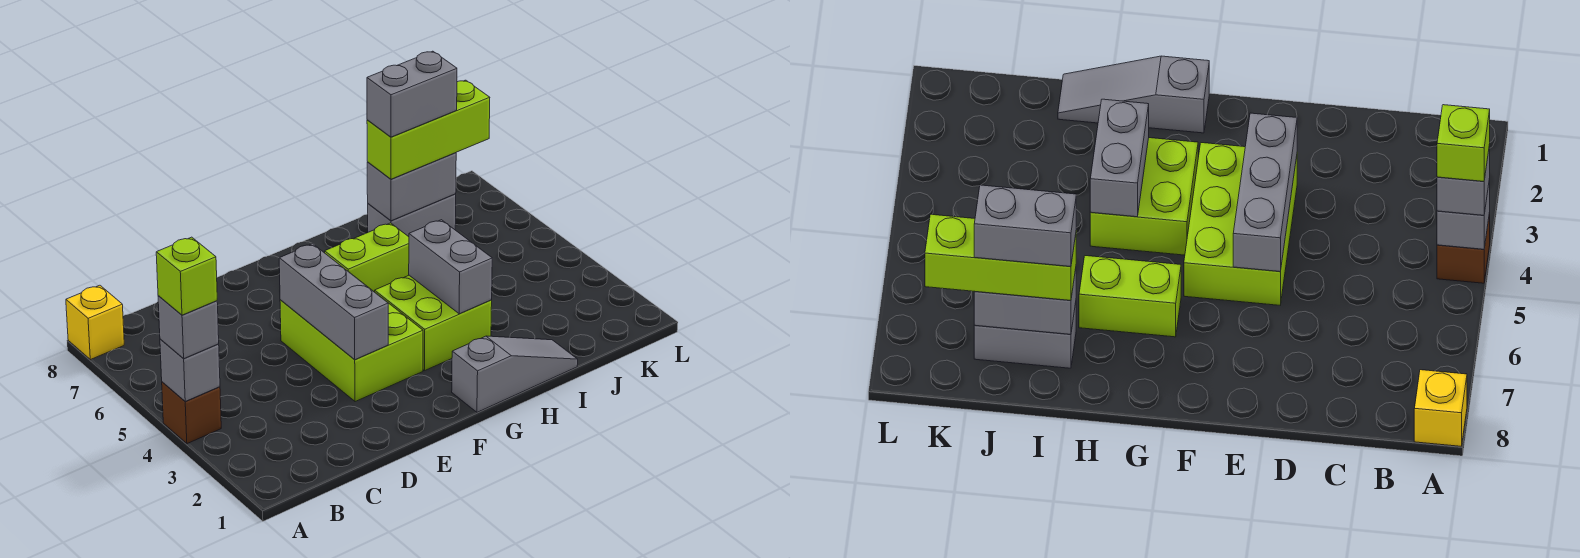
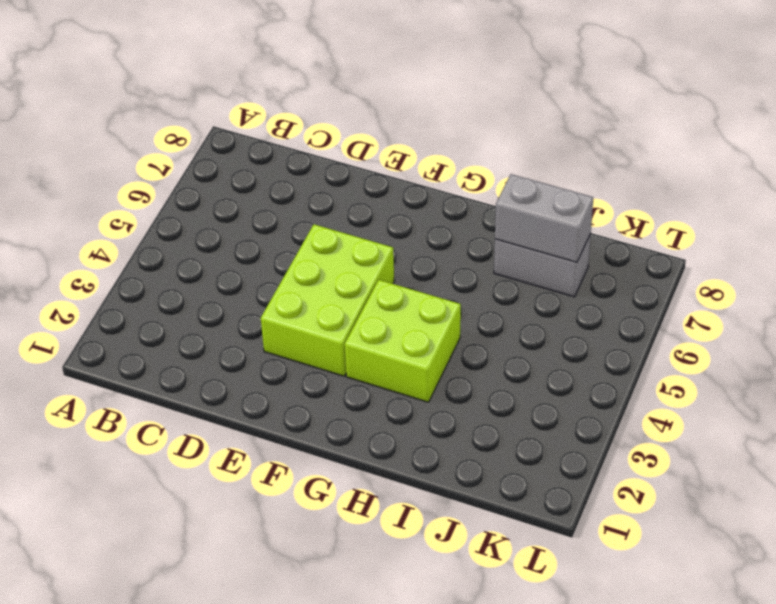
none -> brown 1x1 brick [162,382,221,444]
none -> yellow 1x1 brick [66,285,124,360]
none -> grey 1x3 slope [452,336,578,412]

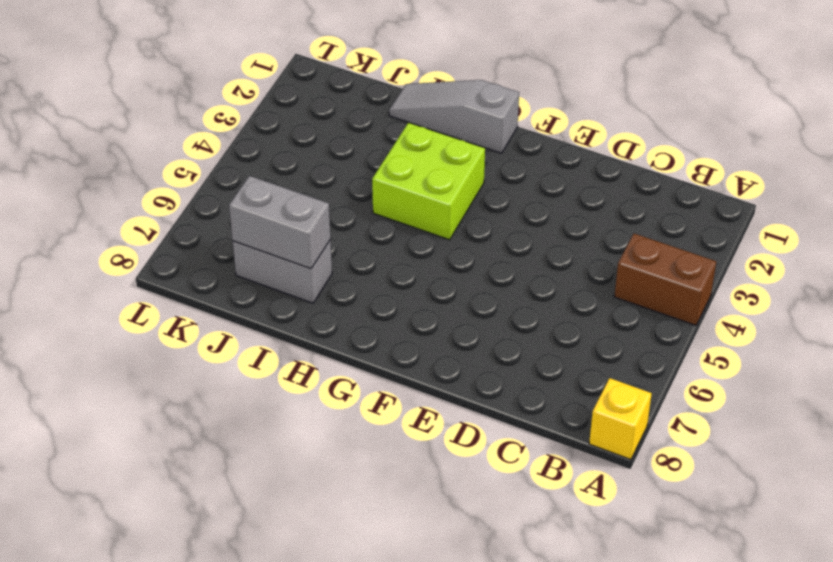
brown 1x2 brick [614,234,716,325] -> brown 1x1 brick [162,382,221,444]
none -> lime 2x3 brick [280,272,423,402]
none -> lime 1x2 brick [325,223,409,292]
none -> grey 1x1 brick [160,339,220,401]

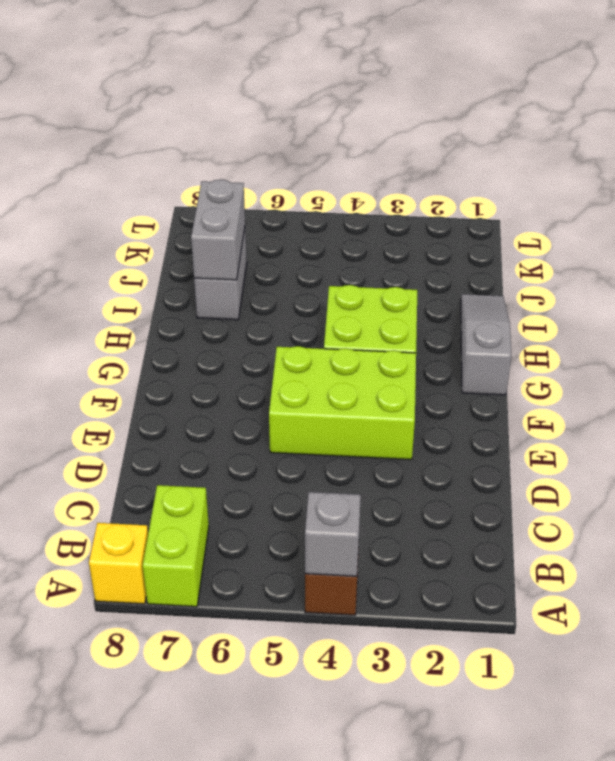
lime 1x2 brick [143,485,209,607] -> lime 1x2 brick moved to [325,223,409,292]
none -> grey 1x3 brick [279,244,388,360]
none -> grey 1x2 brick [409,220,492,314]
none -> grey 1x1 brick [158,296,219,359]

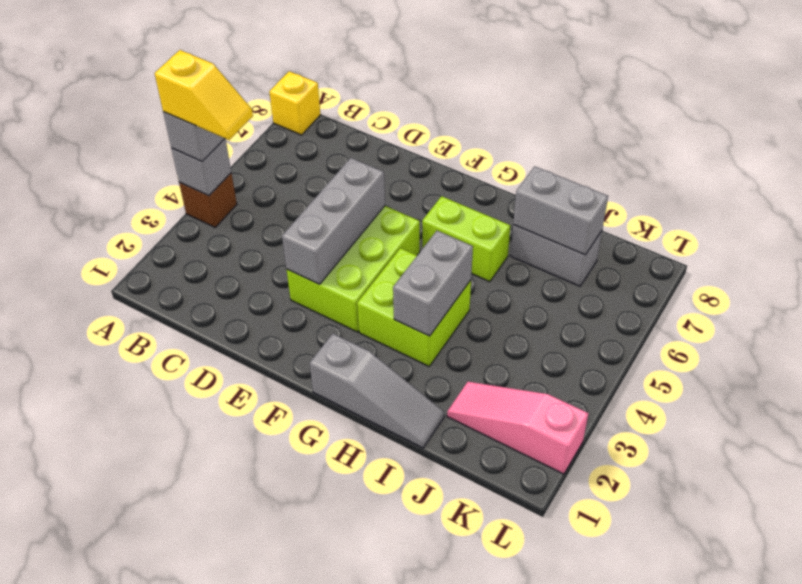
yellow 1x2 slope [155,50,253,140] -> lime 1x1 brick [156,237,217,315]
pink 1x3 slope [447,382,588,474] -> none
none -> lime 1x3 brick [367,80,490,179]
none -> grey 1x2 brick [367,51,457,137]

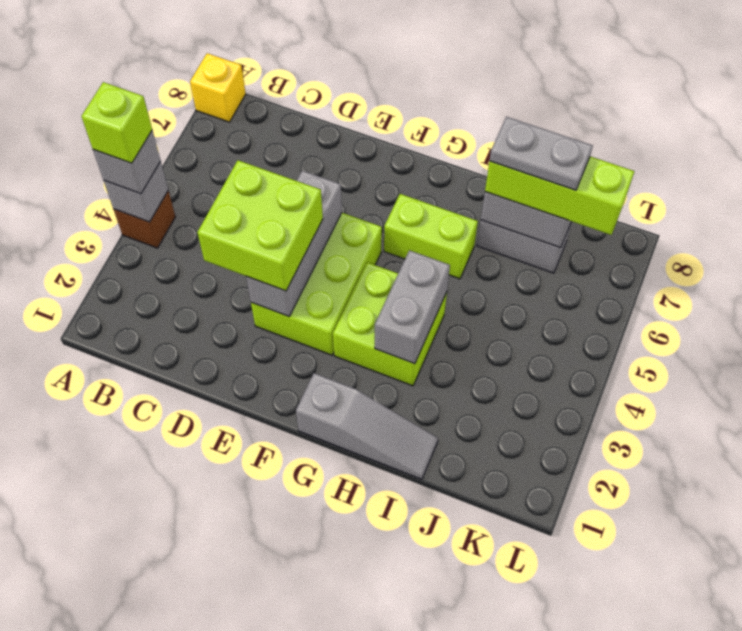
lime 2x2 brick [197,160,323,291] -> none
grey 1x2 plate [490,117,593,190] -> grey 1x2 brick [367,51,457,137]

